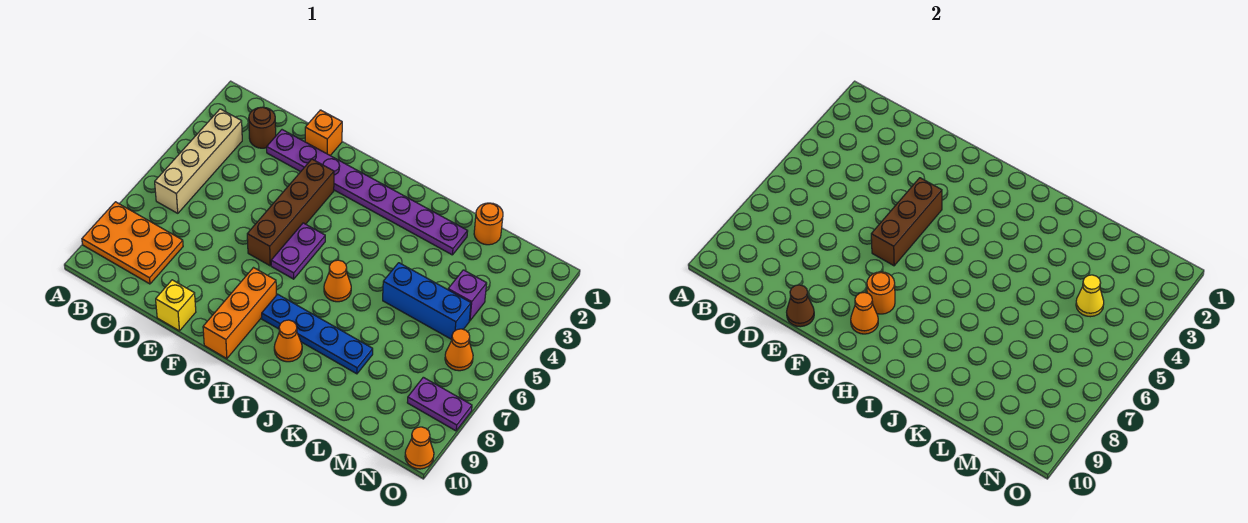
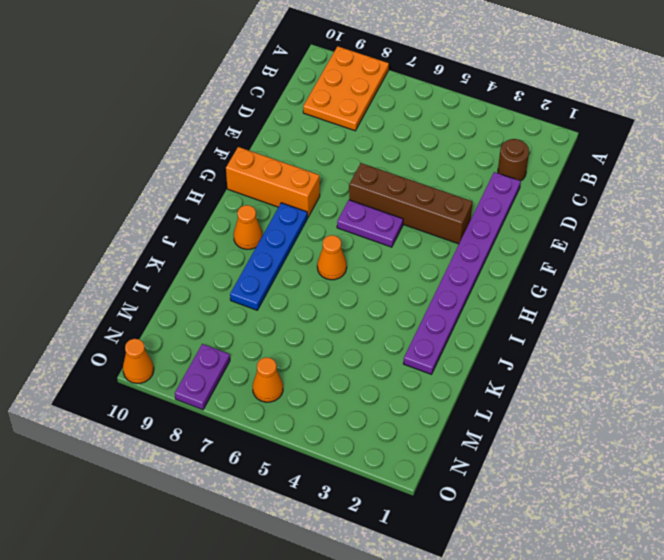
none -> tan 1x4 brick [155,109,242,213]
none -> orange 1x1 brick [305,110,342,155]
none -> yellow 1x1 brick [156,280,196,331]

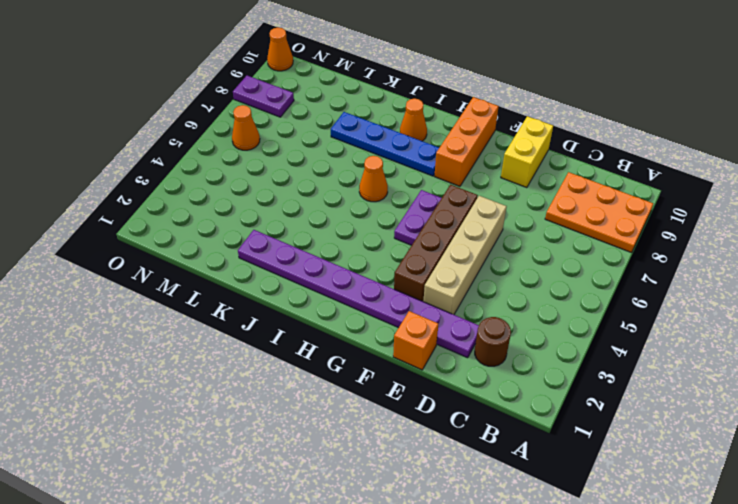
tan 1x4 brick [423,196,507,315] -> tan 1x4 brick moved to [155,109,242,213]
yellow 1x2 brick [501,116,553,188] -> yellow 1x1 brick [156,280,196,331]
none -> blue 1x3 brick [383,263,471,339]
none -> orange 1x1 round brick [474,203,503,245]
none -> purple 1x1 brick [448,270,487,321]

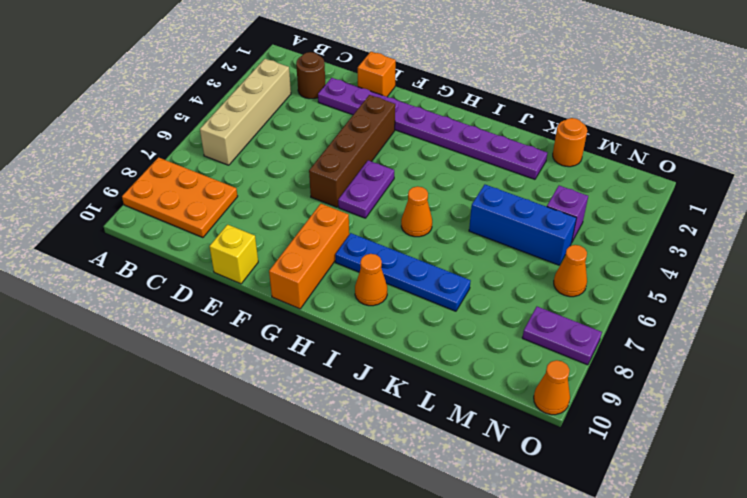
none -> brown 1x1 cone [787,285,814,327]
none -> brown 1x3 brick [871,178,942,266]
none -> orange 1x1 round brick [867,272,895,314]

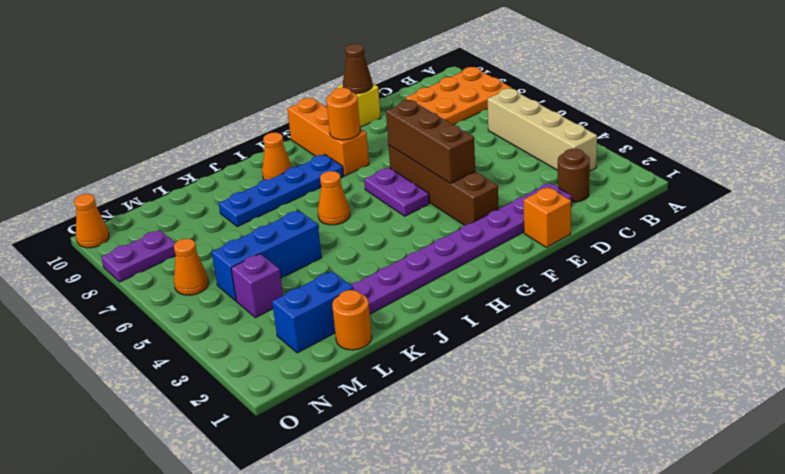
blue 1x2 brick [272,271,353,353] -> none
none -> orange 1x1 cone [851,292,878,334]
none -> yellow 1x1 cone [1076,275,1104,317]

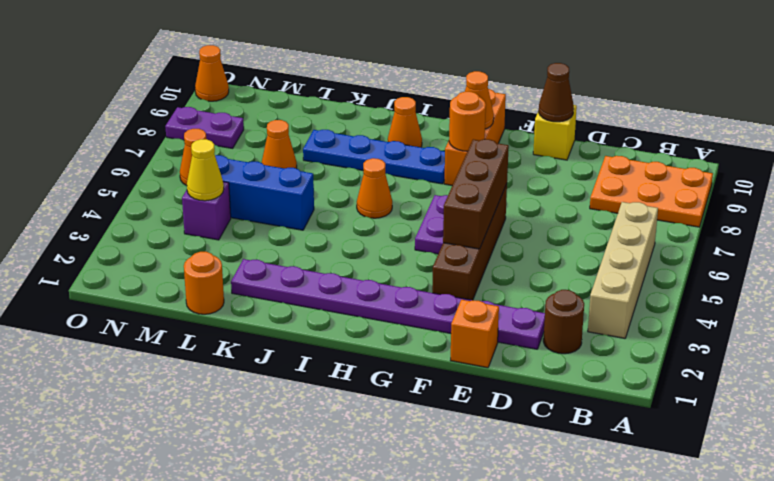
orange 1x1 cone [262,120,297,169] -> none

